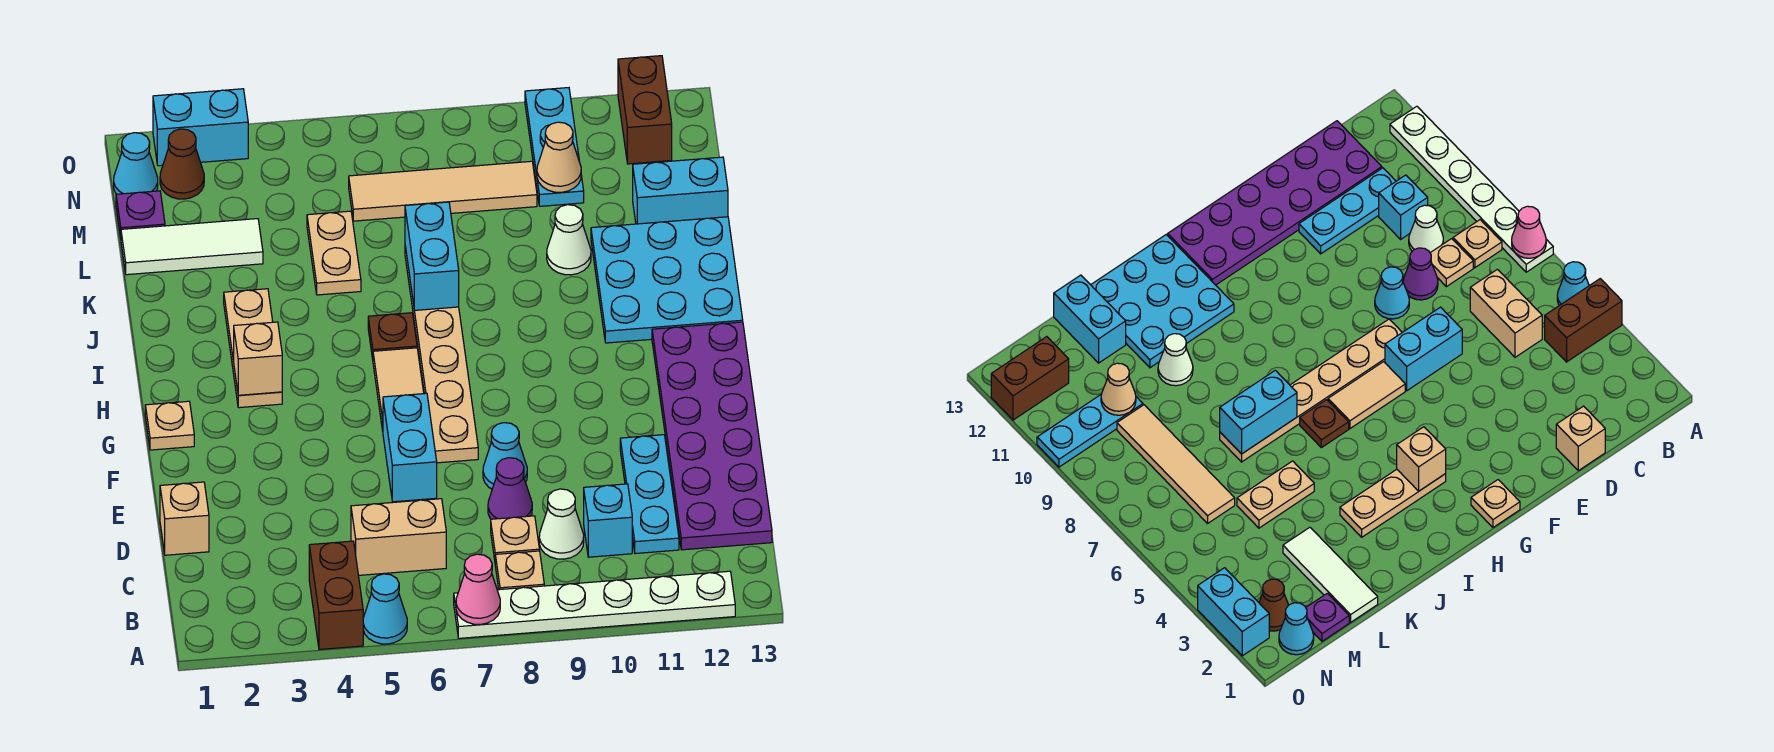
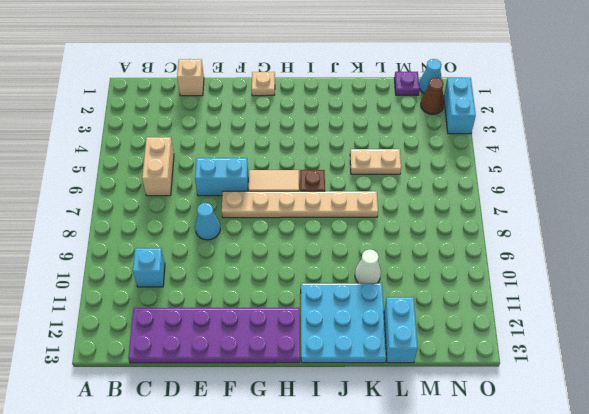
none -> brown 1x2 brick [309,541,363,649]
none -> cyan 1x1 cone [363,574,407,644]
none -> white 1x6 plate [454,571,735,638]
none -> tan 1x1 plate [495,551,544,590]

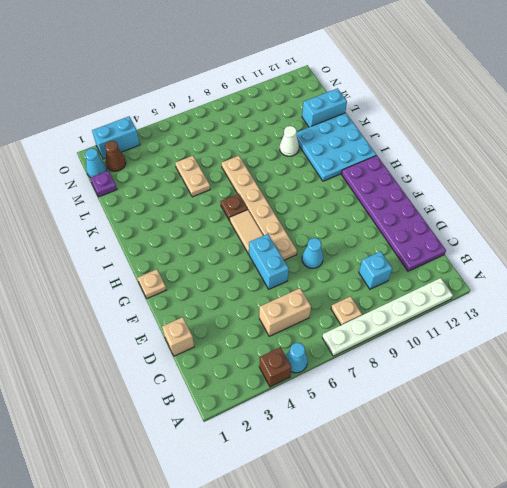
brown 1x1 brick [259,347,292,387] -> brown 1x2 brick [309,541,363,649]
none -> tan 1x1 plate [491,516,539,560]
none -> white 1x1 cone [539,489,584,559]
none -> cyan 1x3 plate [620,435,679,554]
none -> purple 1x1 cone [488,458,532,519]

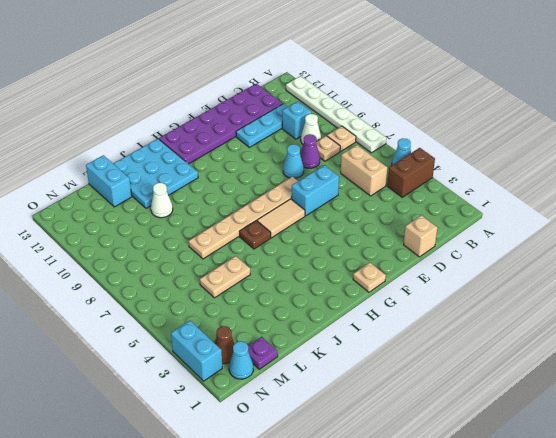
none -> tan 1x3 plate [224,289,282,408]
none -> white 1x3 tile [121,219,263,275]
none -> tan 1x4 tile [349,161,537,221]
none -> cyan 1x3 plate [525,88,584,206]

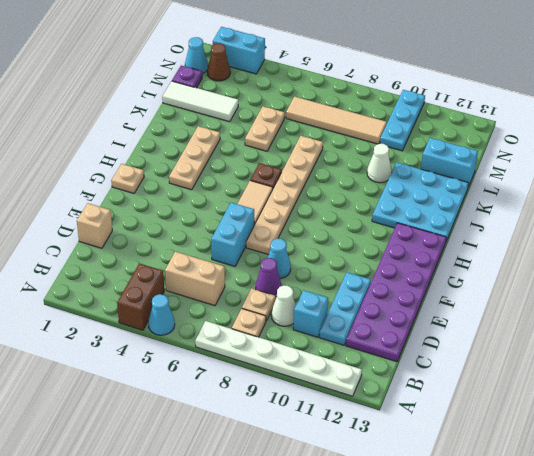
none -> brown 1x2 brick [618,56,672,164]
none -> pink 1x1 cone [456,554,500,624]
none -> tan 1x1 brick [234,322,282,395]
none -> cyan 1x2 brick [405,202,459,310]

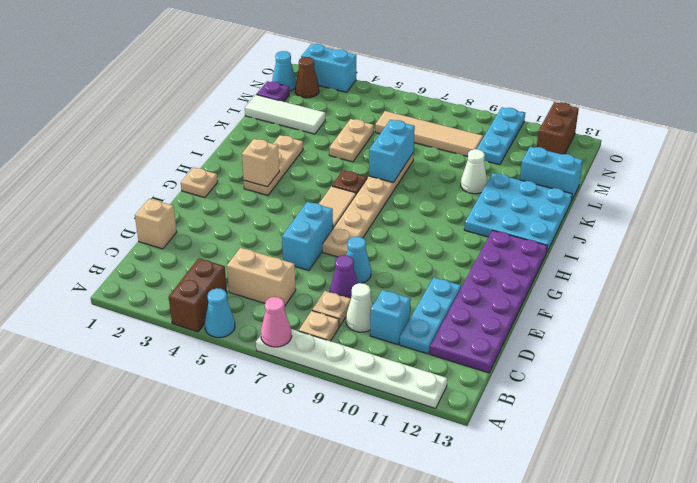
none -> tan 1x1 cone [537,122,581,192]

